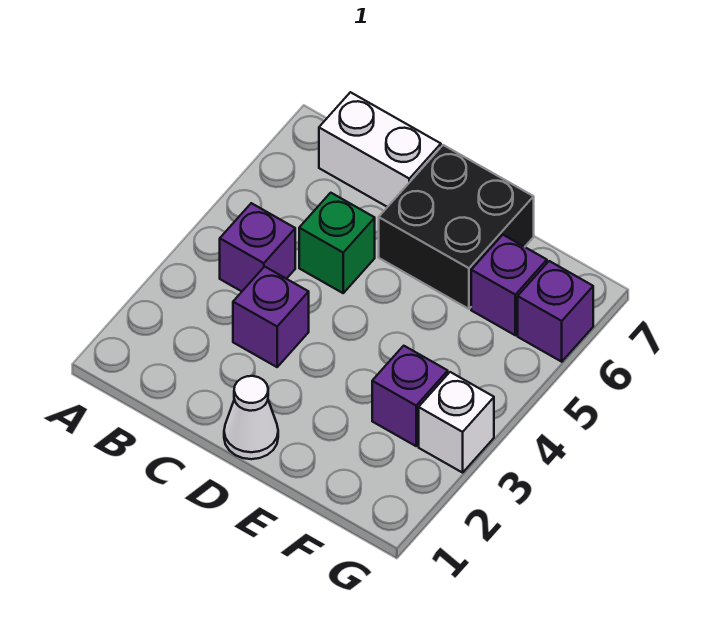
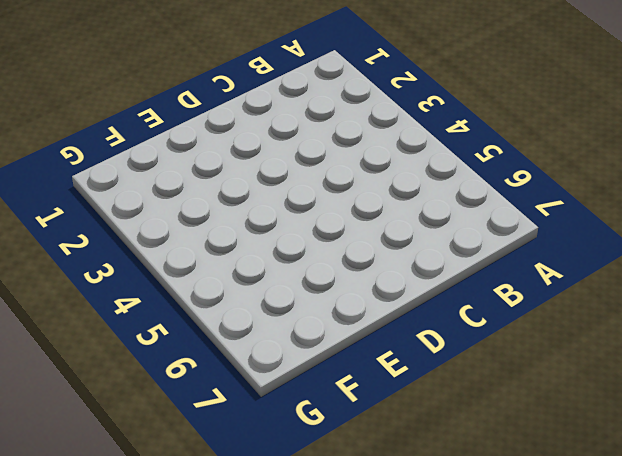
none -> purple 1x1 brick [220,203,295,291]
none -> white 1x2 brick [319,92,441,207]

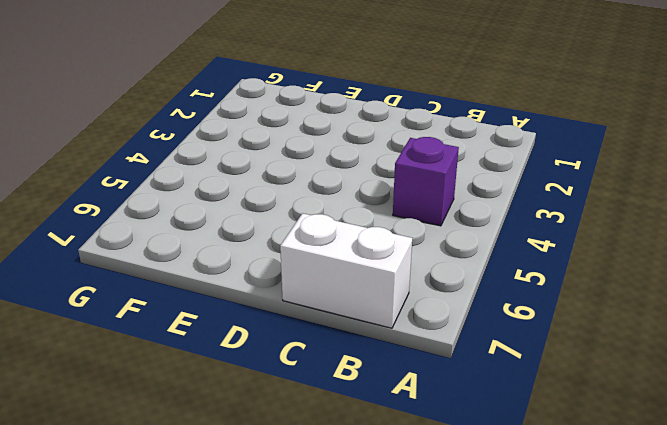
none -> purple 1x1 brick [233,267,309,367]
none -> green 1x1 brick [299,193,375,293]

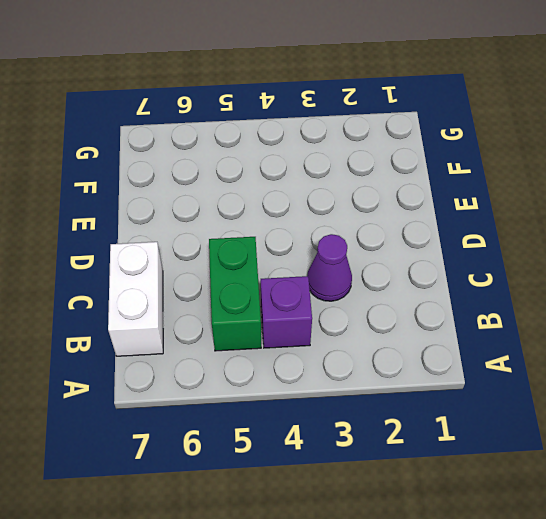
green 1x2 brick [209,237,261,351] -> green 1x1 brick [299,193,375,293]
purple 1x1 cone [307,234,352,301] -> purple 1x1 brick [233,267,309,367]
none -> white 1x1 cone [224,376,278,459]
none -> black 2x2 brick [379,145,534,309]

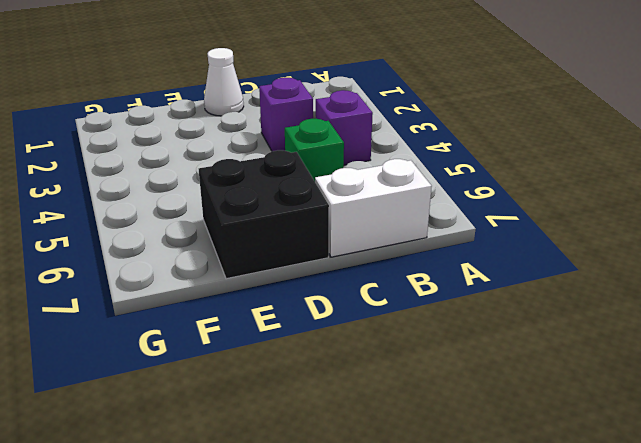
none -> purple 1x1 brick [372,346,448,446]
none -> purple 1x1 brick [471,235,547,335]

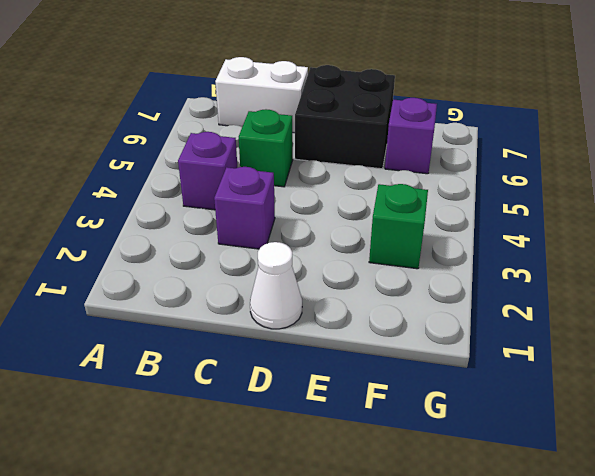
green 1x1 brick [369,184,428,269] -> purple 1x1 brick [372,346,448,446]
none -> white 1x1 brick [419,372,494,473]
none -> purple 1x1 brick [518,261,593,362]

